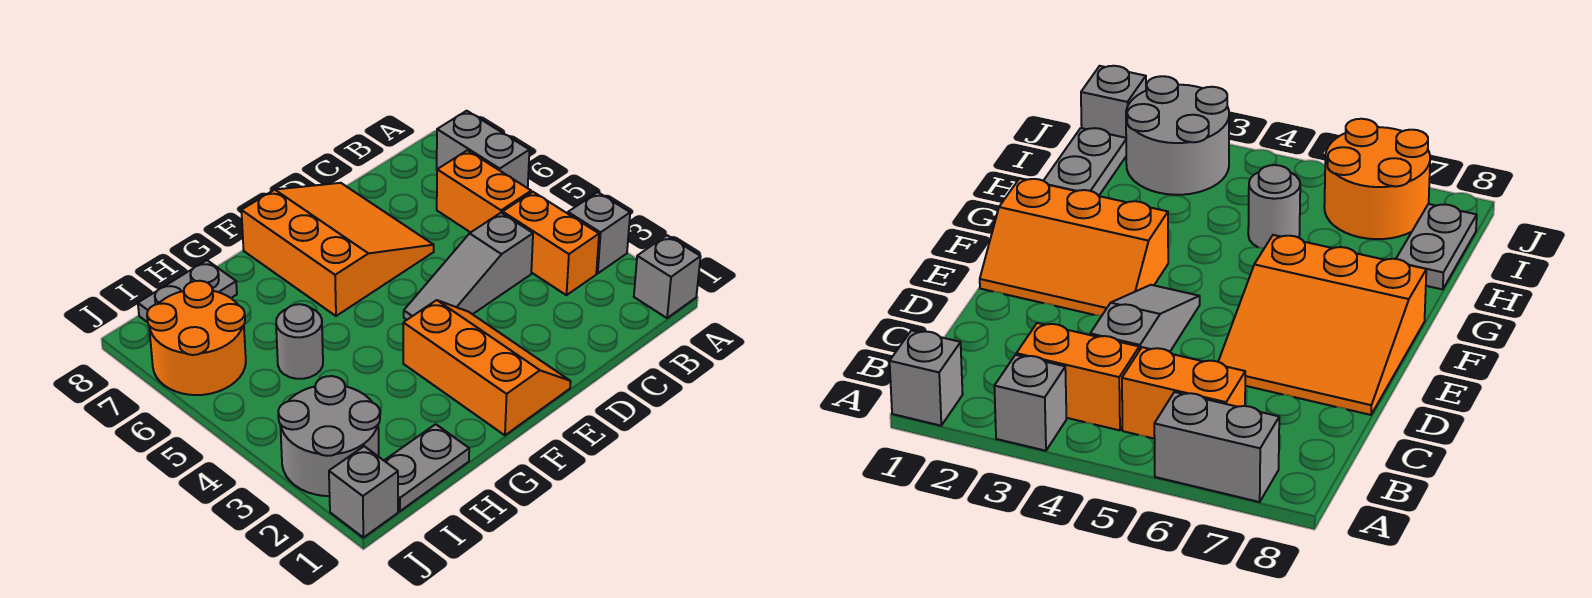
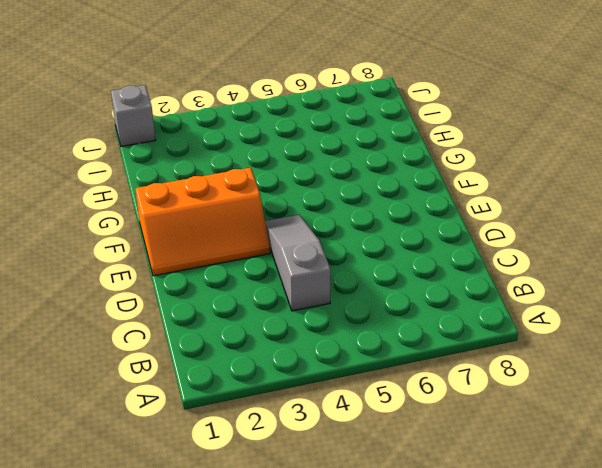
none -> grey 1x1 brick [634,235,701,318]
none -> grey 1x1 brick [568,192,630,273]
none -> grey 1x2 brick [437,111,529,188]

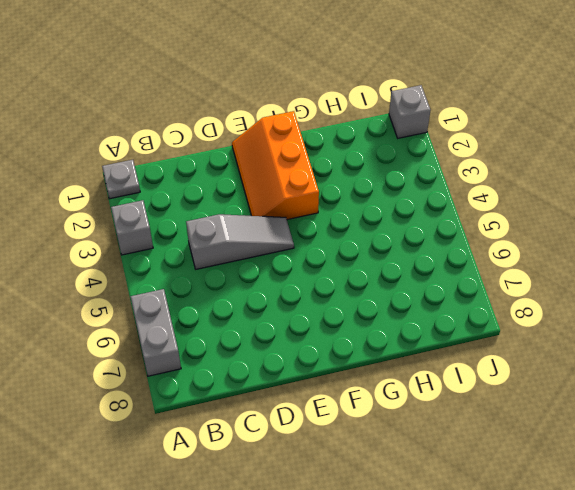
grey 1x1 plate [102,160,140,199] -> grey 1x1 brick [634,235,701,318]
none -> orange 1x2 brick [503,192,599,295]
none -> orange 1x2 brick [437,150,531,232]
none -> orange 3x3 slope [241,183,434,316]

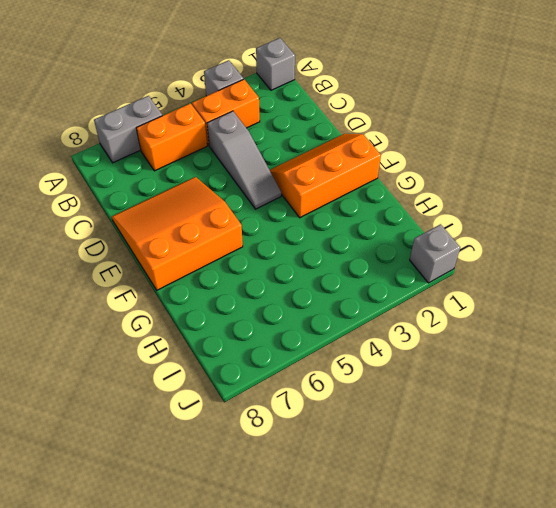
none -> grey 1x2 plate [384,424,469,511]
none -> grey 1x1 round brick [276,304,323,379]
none -> grey 1x2 plate [138,260,237,322]

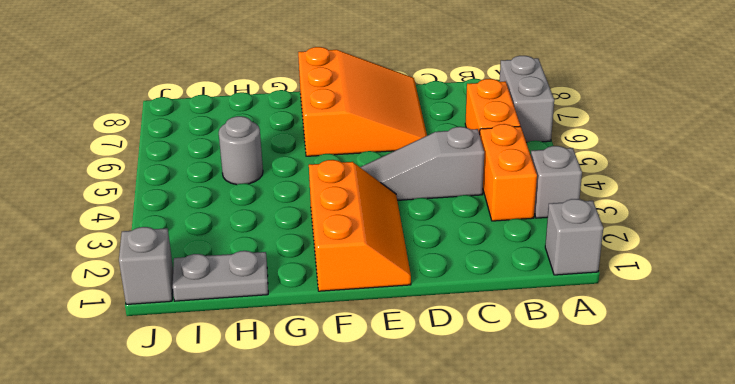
none -> grey 1x2 plate [138,260,237,322]
none -> grey 2x2 round brick [278,376,380,496]
none -> orange 2x2 round brick [147,281,246,395]

